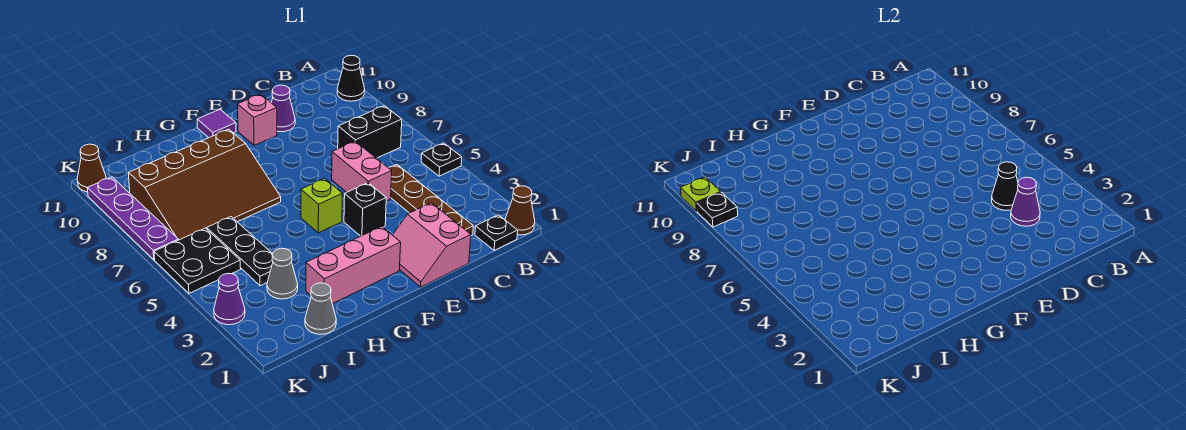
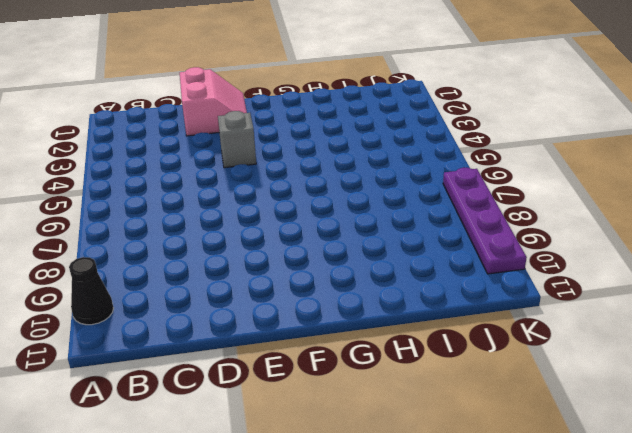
grey 1x1 brick [218,111,256,168] -> black 1x1 brick [344,183,386,236]
none -> brown 1x1 cone [505,186,535,235]
none -> black 1x1 plate [421,143,462,176]
none -> black 1x1 plate [475,215,518,251]

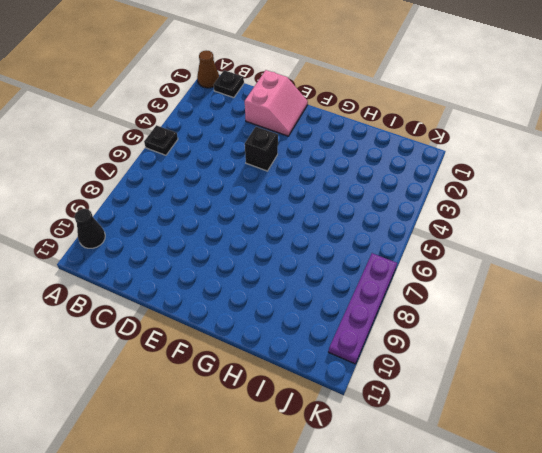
none -> black 1x2 brick [338,106,402,158]
none -> brown 1x4 plate [389,165,473,236]
none -> pink 1x2 brick [332,141,392,201]

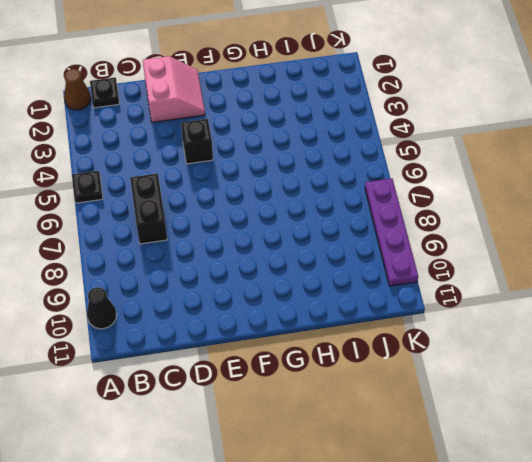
black 1x2 brick [130,173,167,244] -> black 1x2 brick turned to [338,106,402,158]
none -> brown 1x4 plate [389,165,473,236]
none -> pink 1x2 brick [332,141,392,201]
none -> purple 1x1 cone [271,85,295,132]

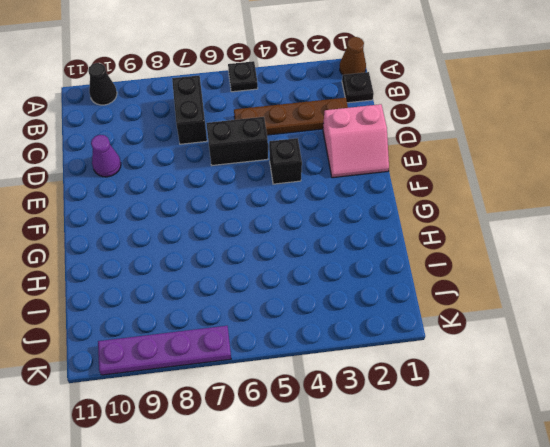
black 1x2 brick [206,117,268,165] -> pink 1x2 brick [332,141,392,201]
none -> pink 1x1 brick [238,94,277,145]
none -> pink 1x3 brick [306,226,401,304]
none -> lime 1x1 brick [301,178,342,233]

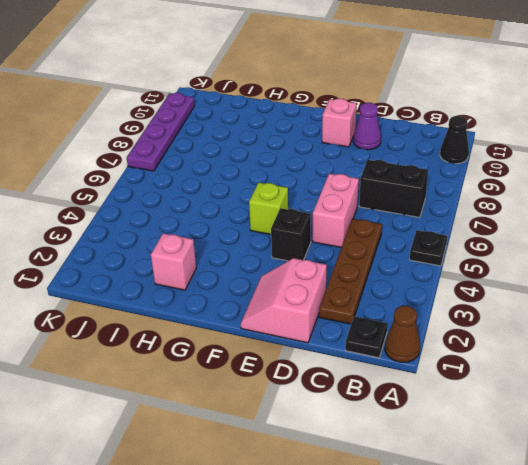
pink 1x1 brick [151,233,196,290] -> pink 1x3 brick [306,226,401,304]
none -> purple 1x1 tile [197,110,236,138]
none -> brown 3x4 slope [128,129,281,240]
none -> grey 1x1 cone [305,283,336,334]

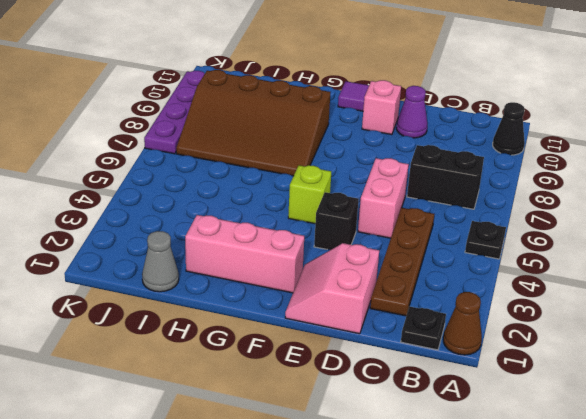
none -> grey 1x1 cone [267,248,298,299]
none -> black 1x3 plate [207,217,273,286]
none -> black 2x2 plate [154,228,241,293]

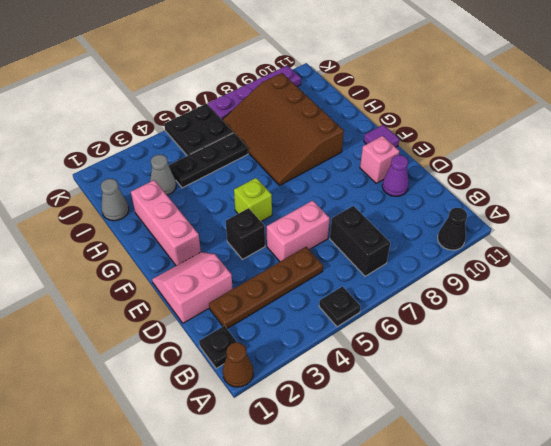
none -> purple 1x1 cone [214,273,245,325]
none -> brown 1x1 cone [77,144,106,192]
none -> purple 1x1 cone [1011,177,1040,226]

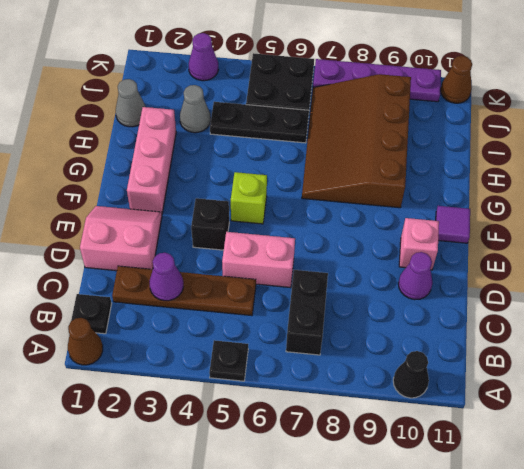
none -> black 1x1 cone [992,162,1018,210]
none -> black 1x1 plate [697,192,738,227]
none -> lime 1x1 plate [681,177,721,211]

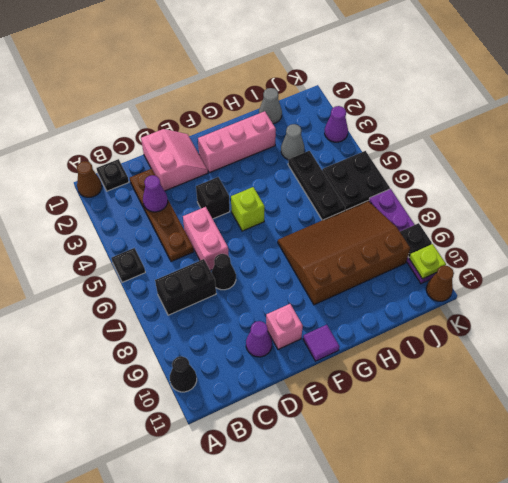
black 1x1 cone [211,254,236,290] -> black 1x1 cone moved to [992,162,1018,210]

